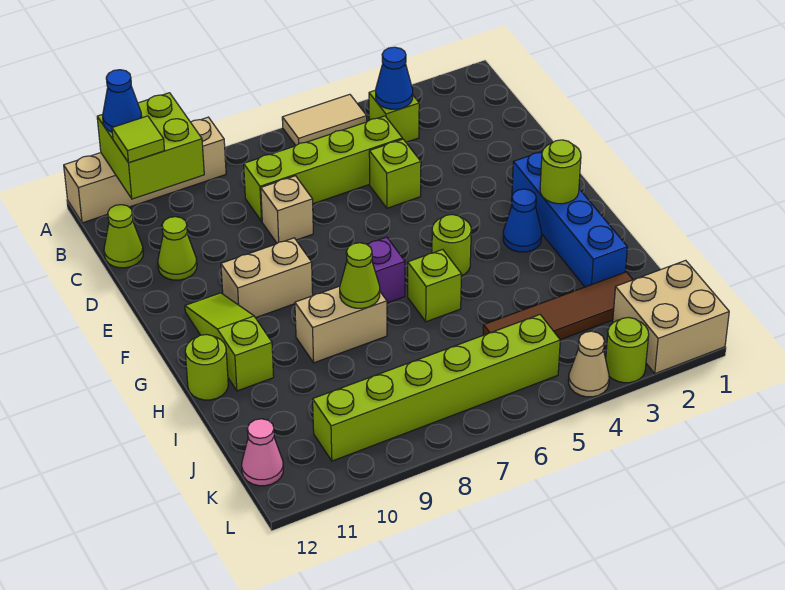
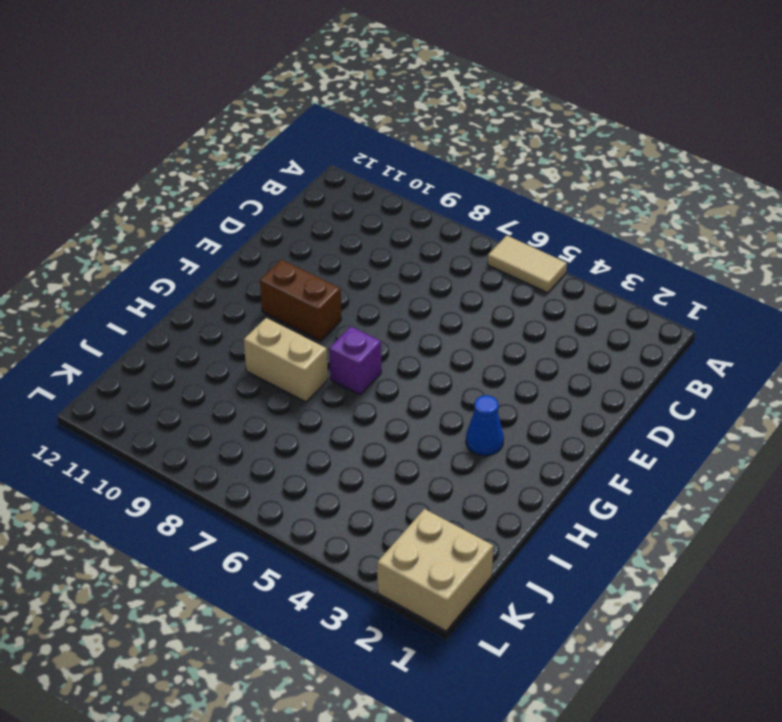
brown 1x2 brick [260,260,341,341] -> tan 1x2 brick [221,238,313,318]
none -> tan 1x4 brick [64,117,226,223]
none -> lime 1x1 brick [369,90,419,142]
none -> lime 1x4 brick [244,116,402,221]

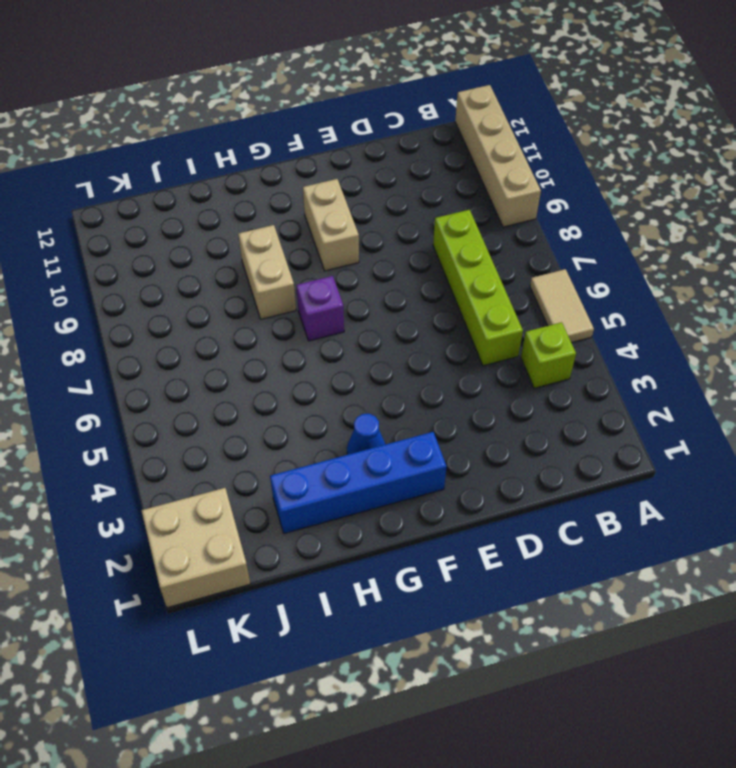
none -> lime 1x1 cone [104,205,143,268]
none -> lime 1x1 brick [369,139,421,208]
none -> tan 1x1 brick [261,176,313,243]

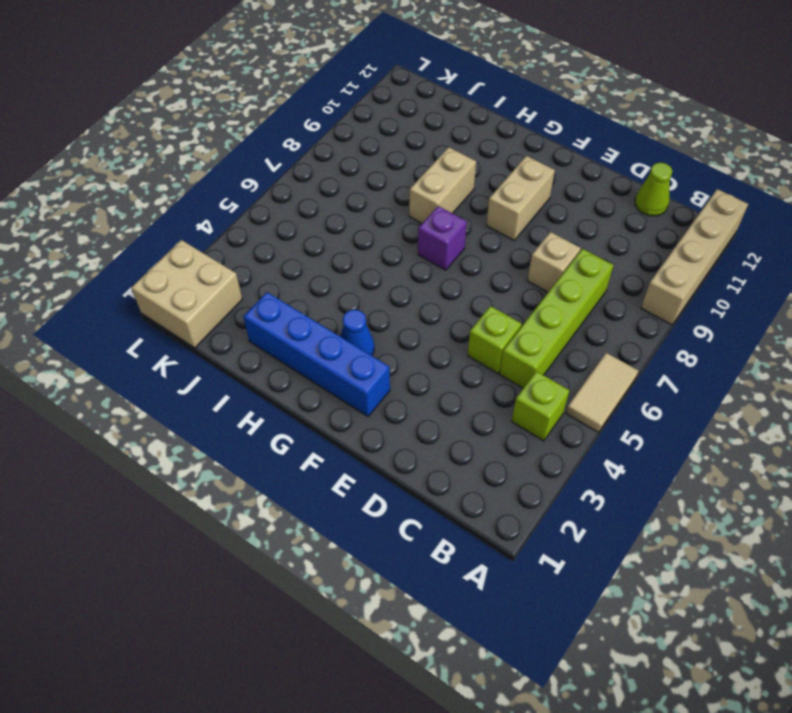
none -> lime 1x1 cone [158,217,197,280]
none -> lime 1x3 slope [185,293,274,391]
none -> lime 1x1 round brick [432,215,471,276]

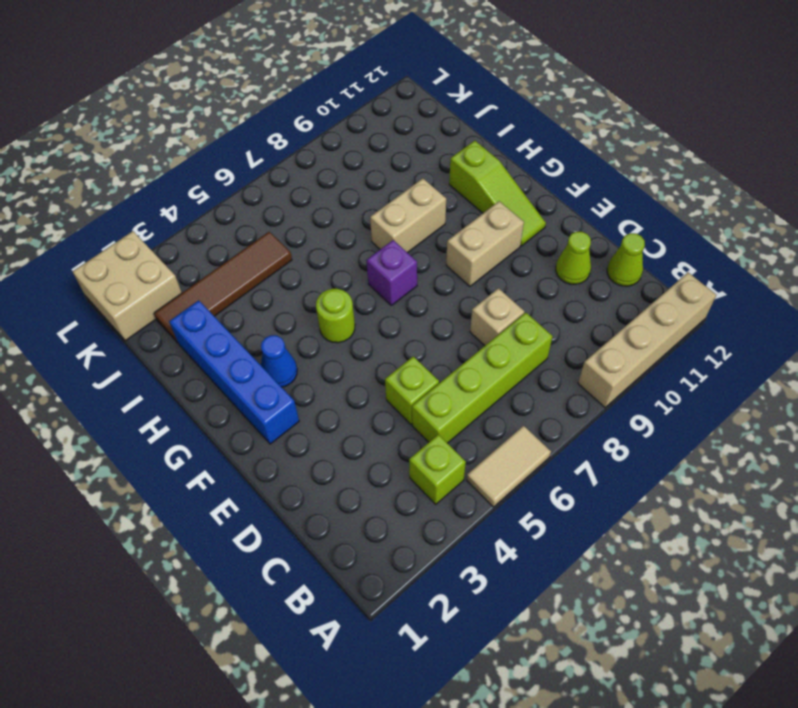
none -> lime 1x1 brick [408,249,462,322]
none -> lime 1x1 round brick [185,335,228,400]
none -> lime 1x6 brick [313,315,560,461]

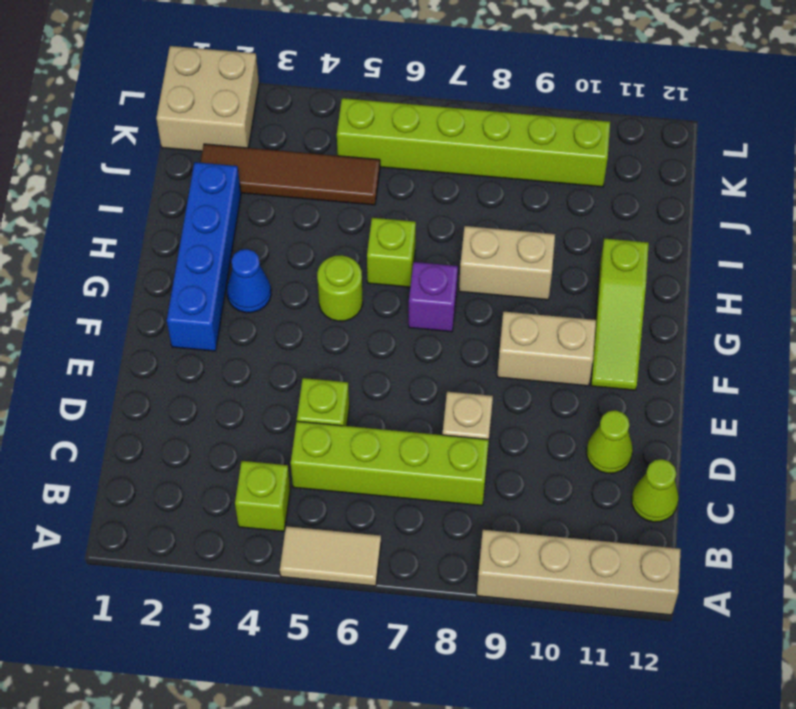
none -> lime 1x1 round brick [185,335,228,400]
none -> pink 1x1 cone [242,419,283,486]
none -> lime 1x1 round brick [606,317,649,383]

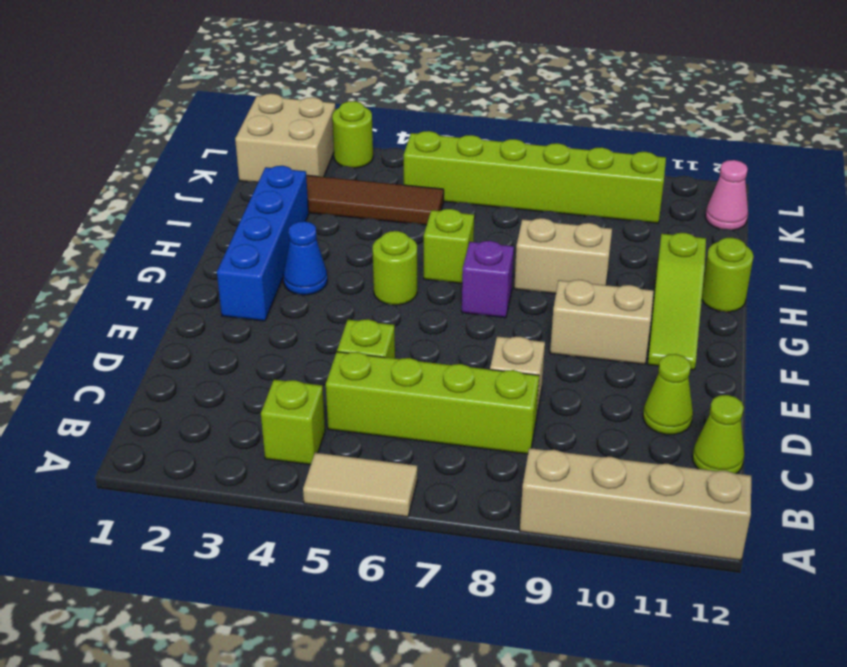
none -> tan 1x1 cone [569,331,609,397]
none -> lime 2x2 brick [97,93,204,199]
none -> blue 1x1 cone [376,47,413,109]

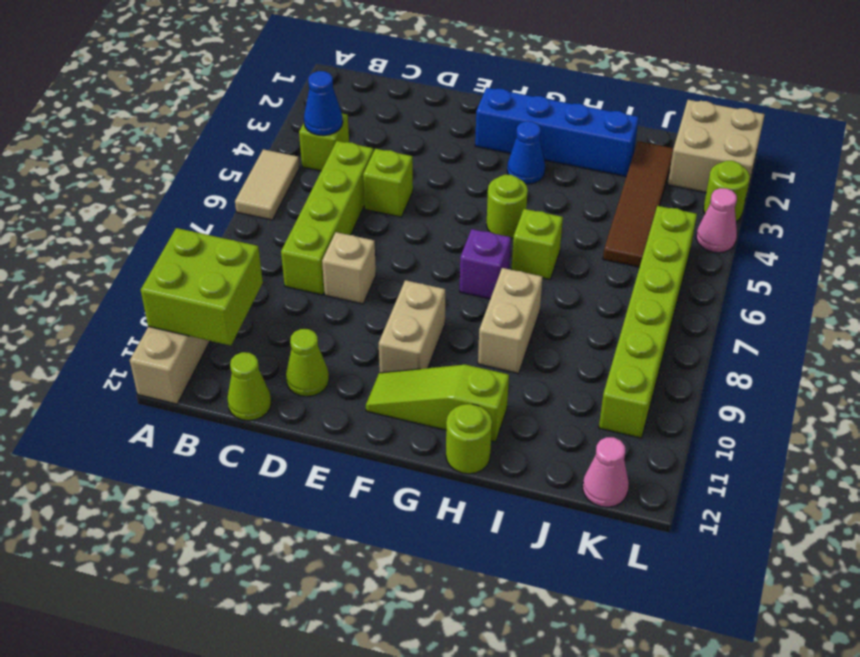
pink 1x1 cone [696,188,737,253] -> tan 1x1 cone [569,331,609,397]
none -> lime 1x1 round brick [540,140,581,204]
none -> lime 1x1 cone [340,243,380,308]
none -> blue 1x1 cone [103,70,142,132]

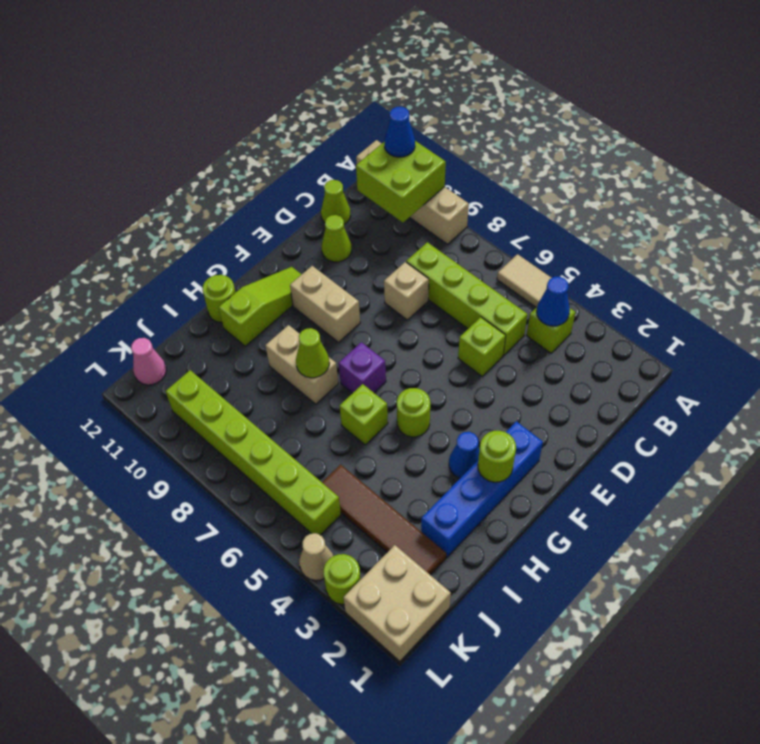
none -> lime 1x1 tile [112,116,165,163]

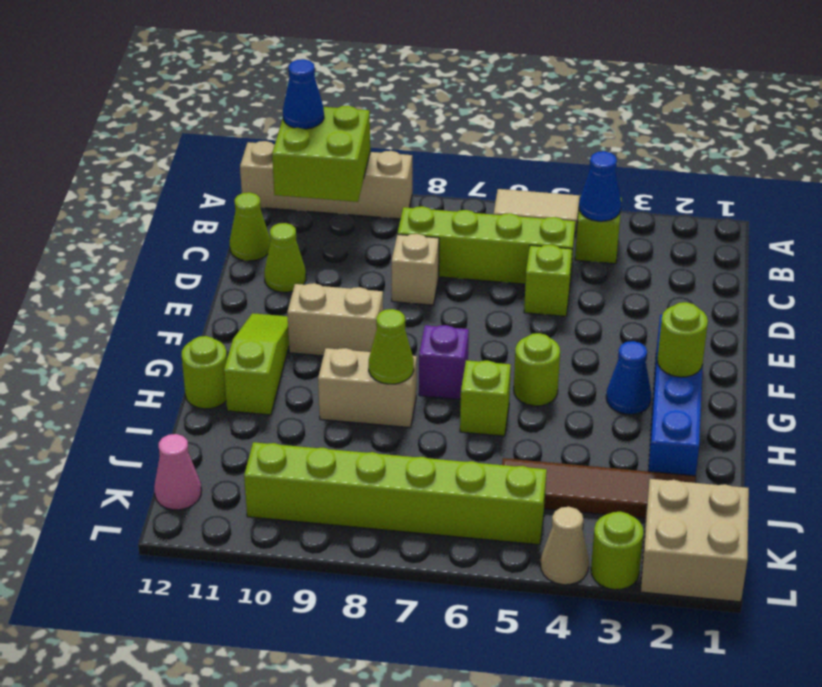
none -> lime 1x1 tile [112,116,165,163]

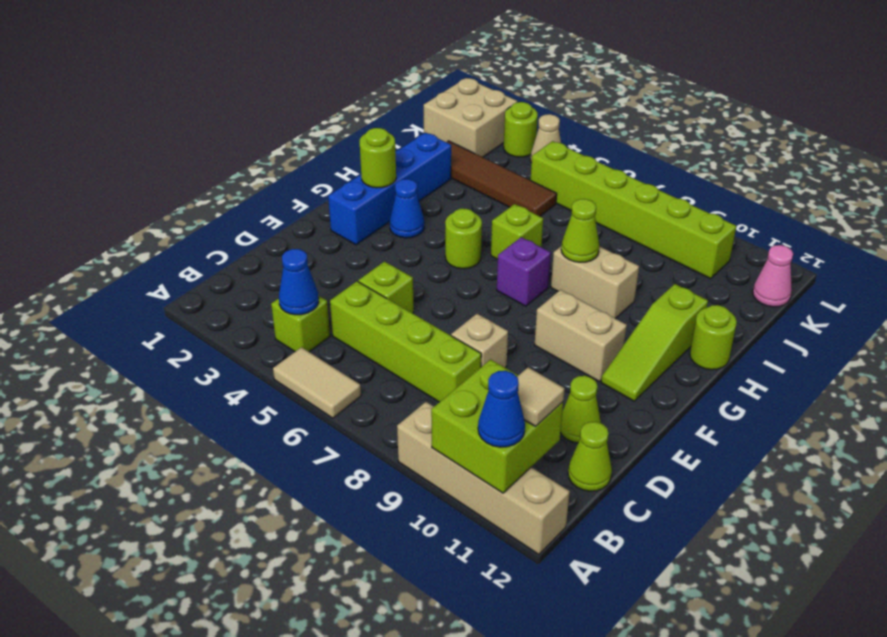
tan 1x1 tile [517,367,565,426] -> lime 1x1 tile [112,116,165,163]

